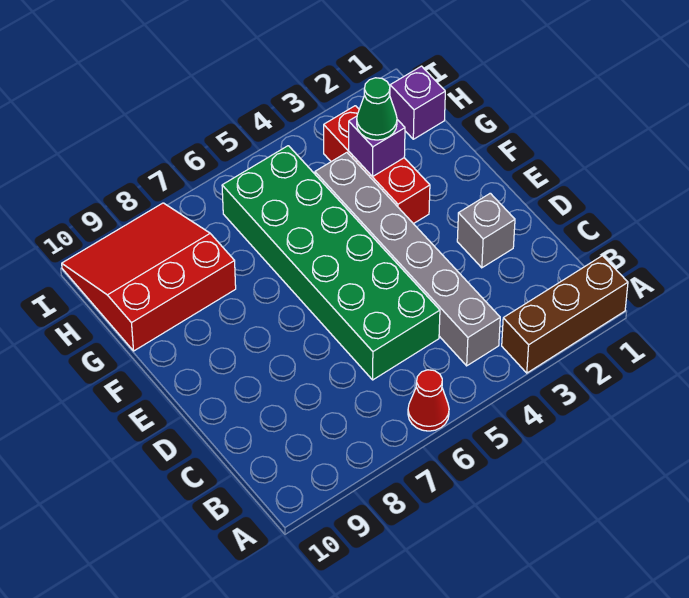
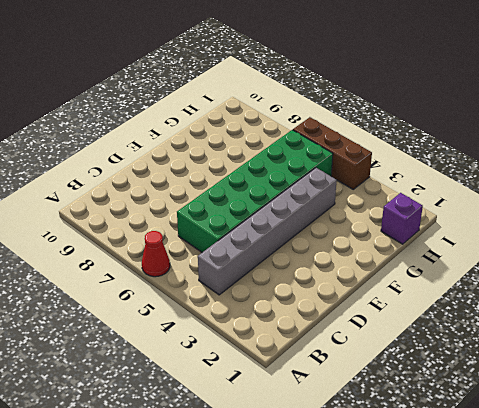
brown 1x3 brick [293,117,372,189] -> brown 1x3 brick moved to [502,256,628,373]
none -> grey 1x1 brick [457,193,515,268]
none -> red 1x3 brick [324,106,430,224]

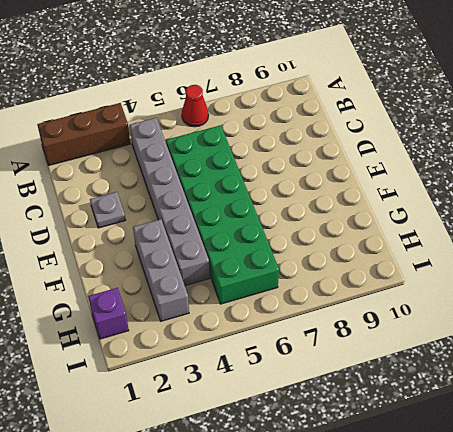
grey 1x1 plate [90,192,126,228] -> grey 1x1 brick [457,193,515,268]
grey 1x3 brick [133,219,189,321] -> red 1x3 brick [324,106,430,224]
none -> red 3x3 slope [62,203,236,351]
none -> purple 1x1 brick [349,116,405,177]

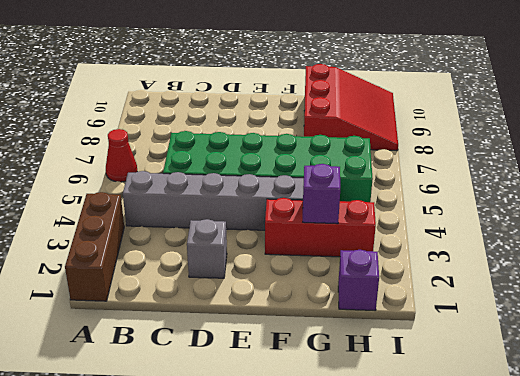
none -> green 1x1 cone [357,78,397,140]

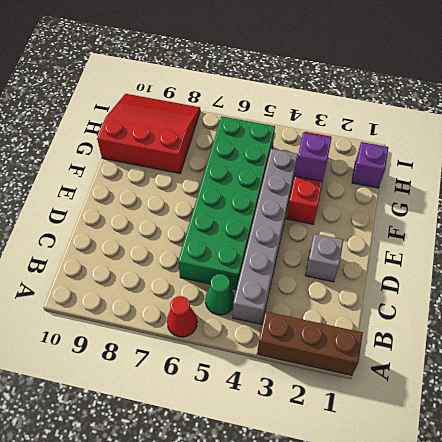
green 1x1 cone [205,274,235,315] -> green 1x1 cone moved to [357,78,397,140]

